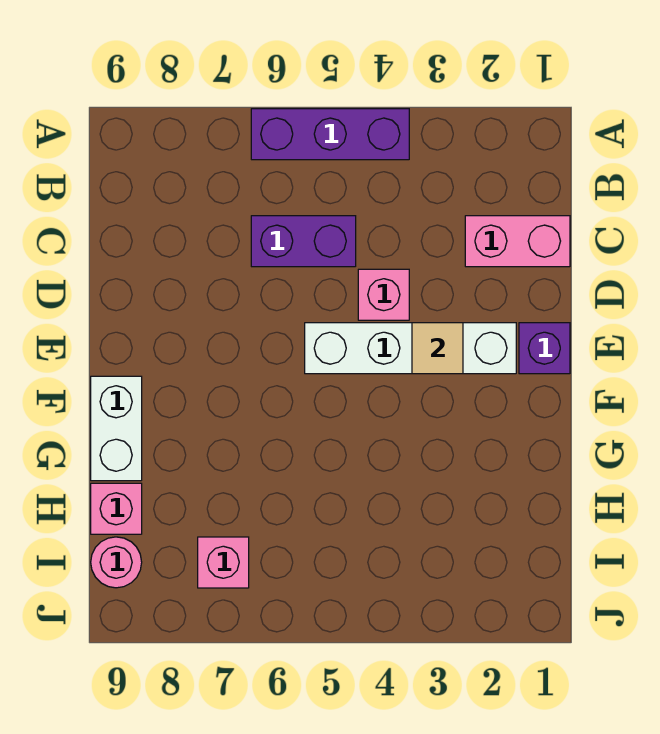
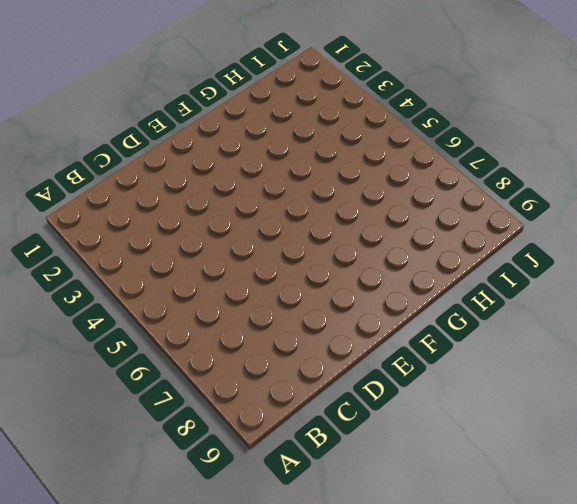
none -> purple 1x3 brick [251,109,409,160]
none -> pink 1x2 brick [465,216,570,267]

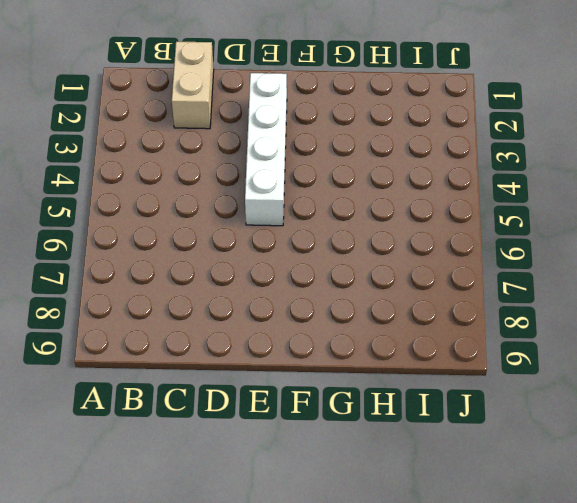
tan 1x2 brick [172,41,214,129] -> pink 1x2 brick [465,216,570,267]
none -> purple 1x3 brick [251,109,409,160]
none -> purple 1x2 brick [251,216,356,267]

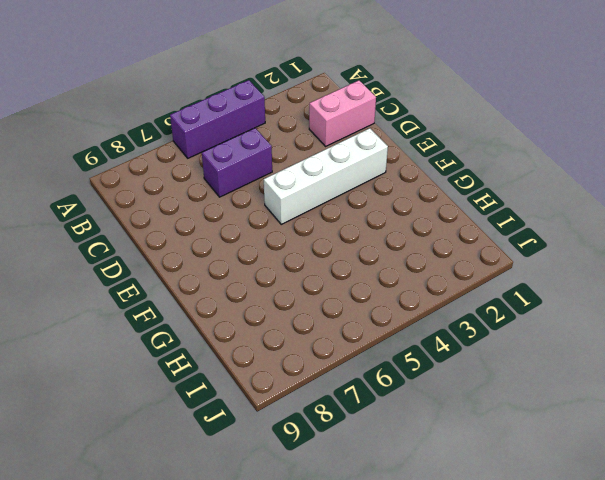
none -> pink 1x1 brick [358,269,409,320]
none -> purple 1x1 brick [519,323,570,374]

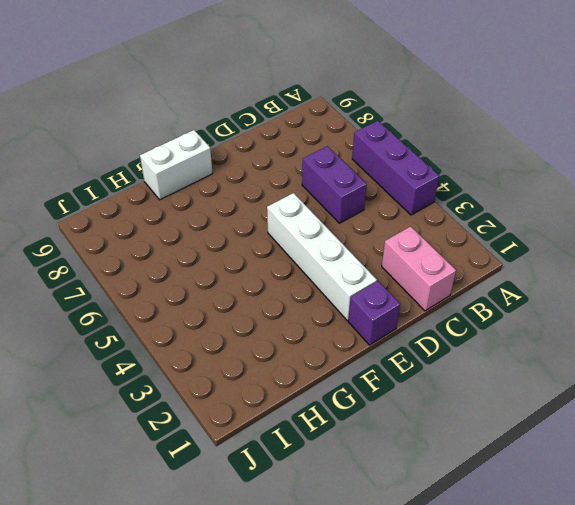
none -> pink 1x1 brick [358,269,409,320]
none -> pink 1x1 brick [91,483,142,534]

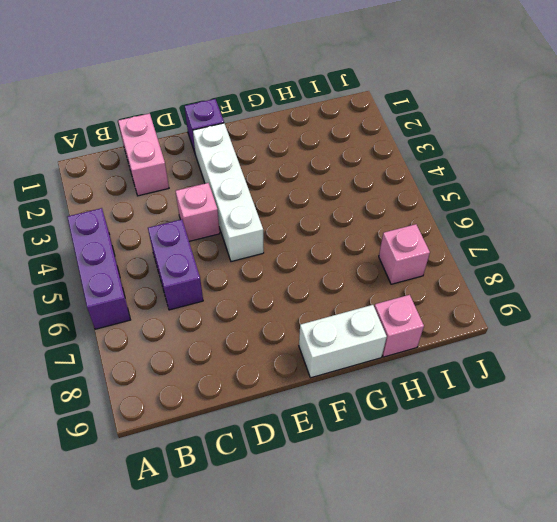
none -> pink 1x1 round brick [91,537,142,588]
none -> tan 1x1 tile [412,323,463,374]

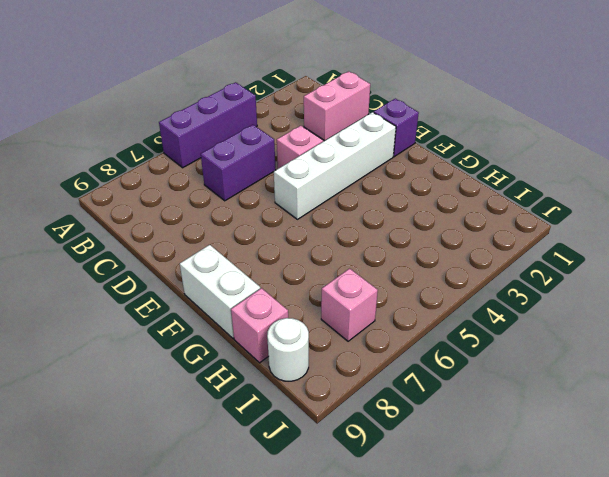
white 1x1 round brick [267,318,309,381] -> pink 1x1 round brick [91,537,142,588]
none -> tan 1x1 tile [412,323,463,374]

